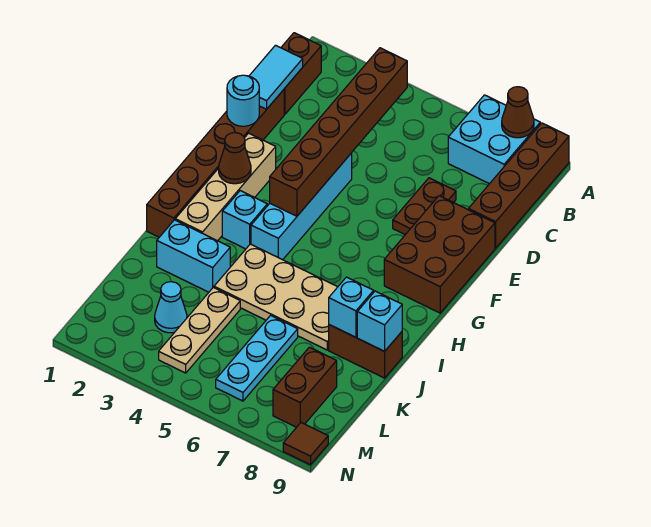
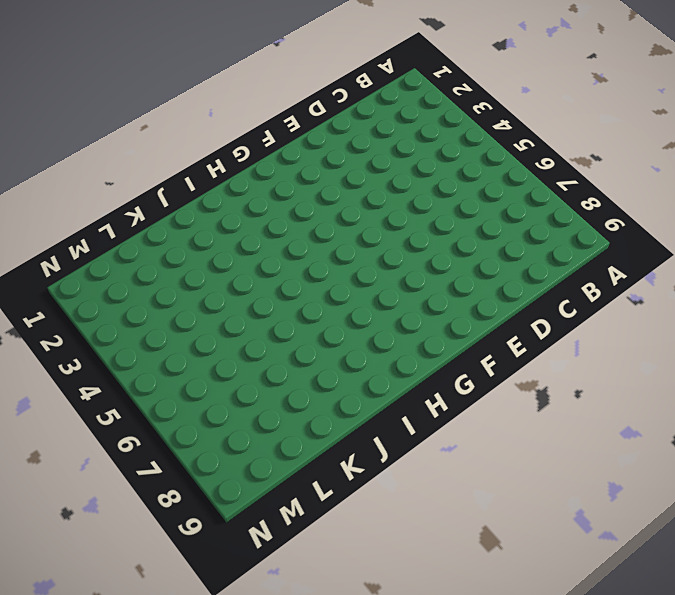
none -> cyan 2x2 brick [448,95,540,184]
none -> brown 1x4 brick [469,123,569,248]
none -> brown 1x2 brick [281,33,321,114]

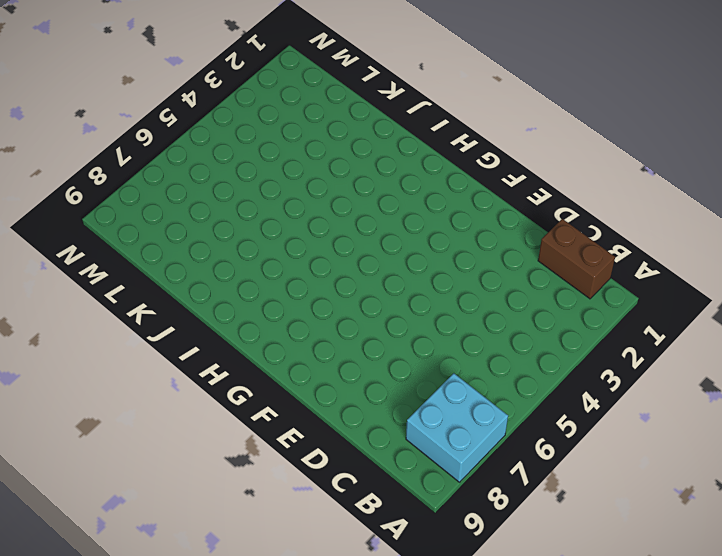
none -> brown 1x4 brick [469,123,569,248]
none -> brown 1x6 brick [147,90,284,237]
none -> brown 1x2 plate [393,178,456,235]

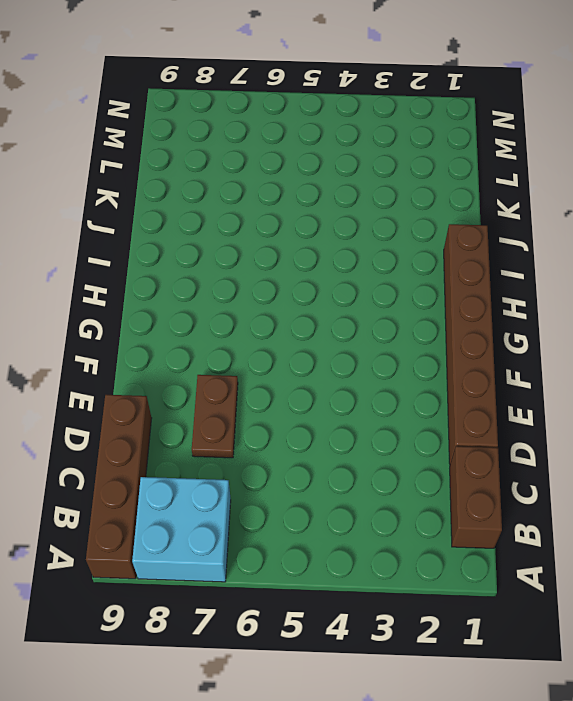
none -> cyan 1x4 brick [251,153,352,260]
none -> brown 2x3 brick [384,196,495,313]
none -> tan 1x4 brick [175,133,276,241]

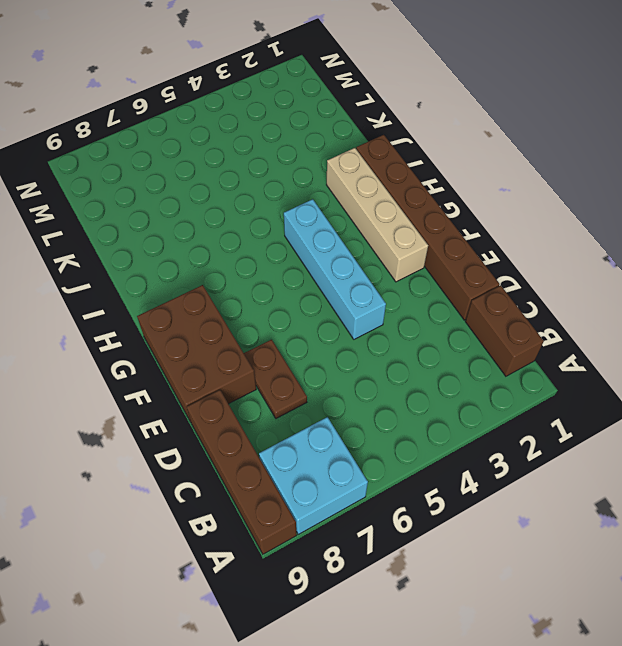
none -> cyan 1x1 brick [222,191,267,249]
none -> tan 2x4 plate [214,244,337,350]
none -> cyan 1x2 brick [157,220,230,292]

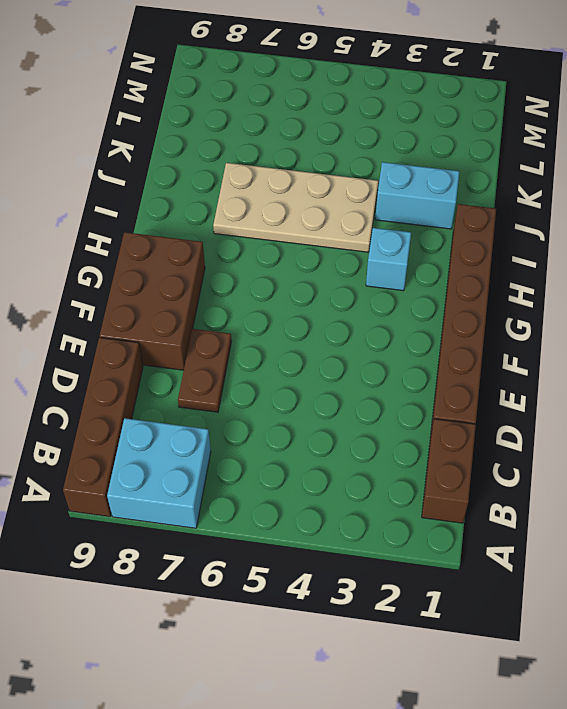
none -> cyan 1x4 brick [251,153,352,260]
none -> tan 1x4 brick [175,133,276,241]
none -> brown 1x2 brick [329,325,402,378]

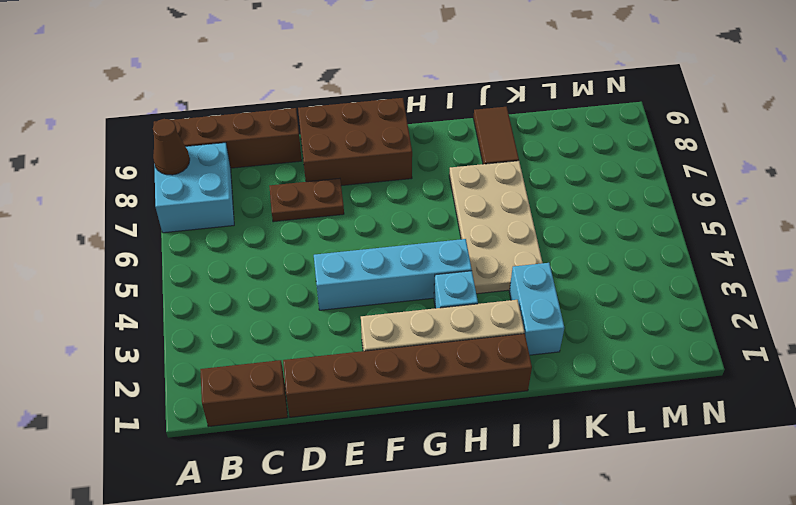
brown 1x2 tile [473,107,519,164] -> brown 1x2 brick [329,325,402,378]
none -> tan 1x3 plate [159,287,240,373]
none -> cyan 1x3 plate [216,315,298,401]
none -> cyan 1x1 cone [155,282,187,333]

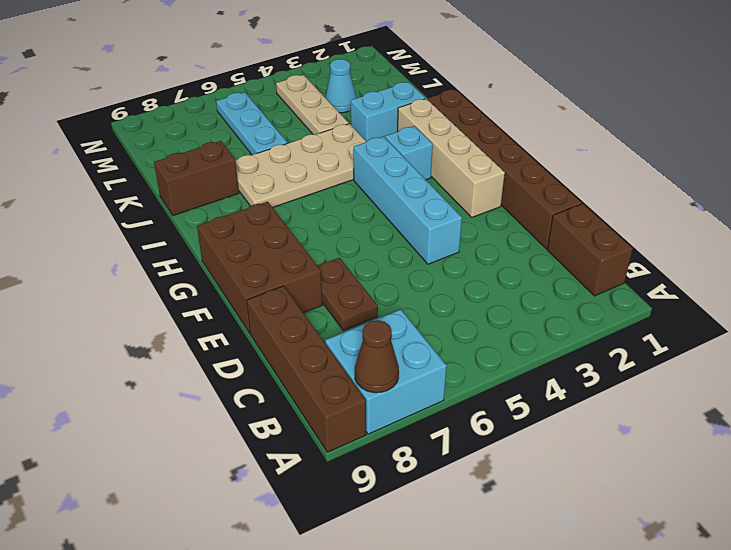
none -> brown 1x2 brick [273,347,337,427]
none -> brown 1x1 tile [283,423,328,465]
none -> brown 1x6 brick [270,48,407,216]

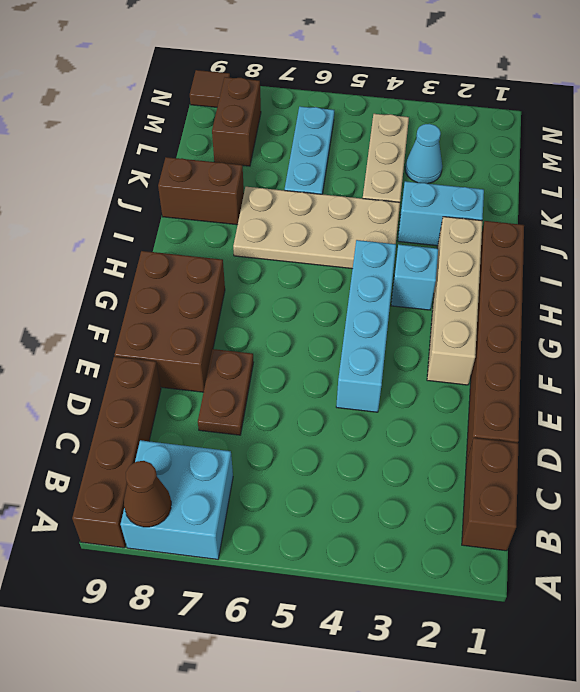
none -> brown 1x6 brick [270,48,407,216]
none -> cyan 1x2 tile [249,45,303,109]
none -> cyan 1x1 round brick [227,75,259,126]

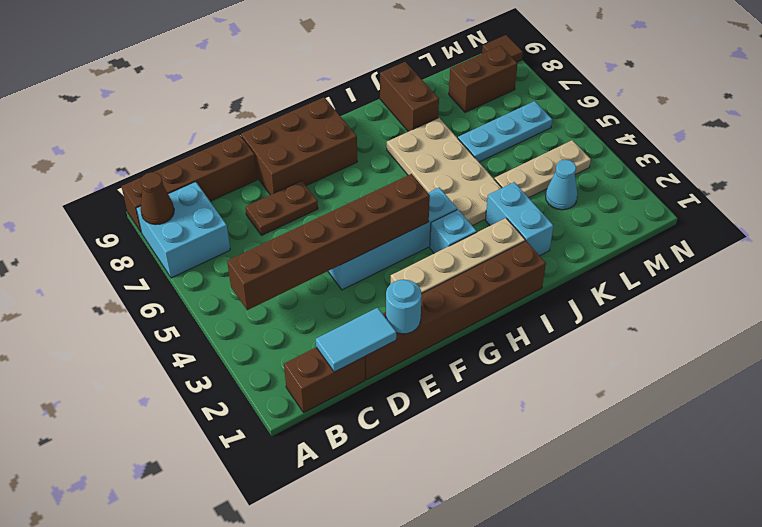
none -> brown 1x1 cone [219,133,251,184]
none -> cyan 1x1 brick [329,277,374,337]
none -> cyan 1x1 brick [357,291,402,351]

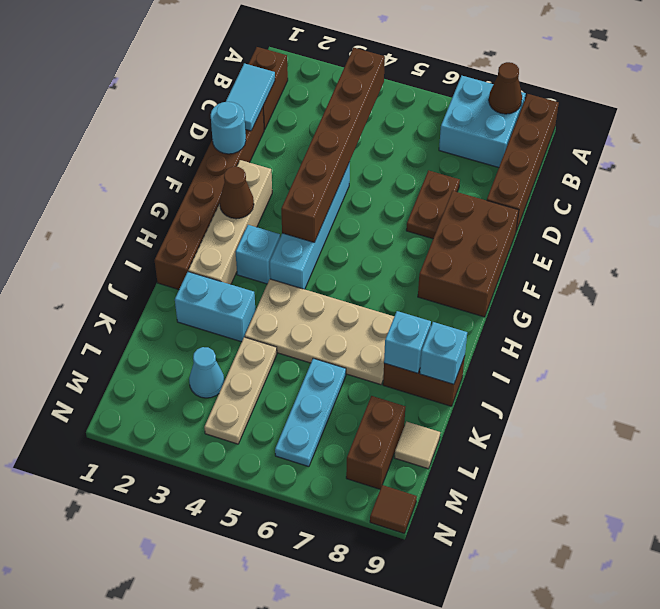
tan 1x1 tile [395,422,440,469] -> none

